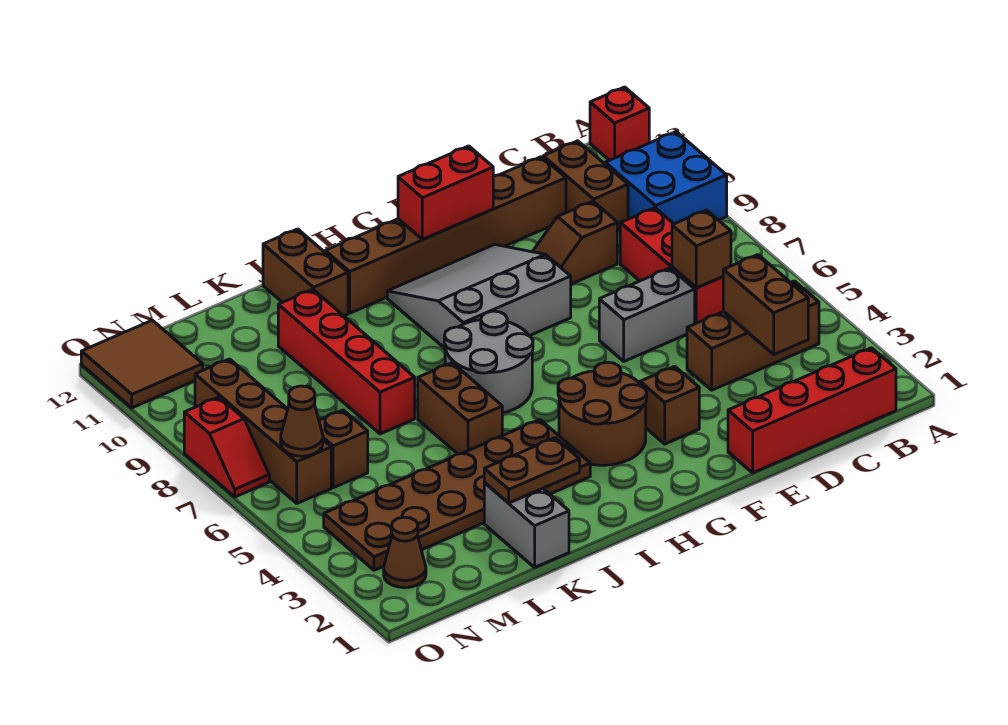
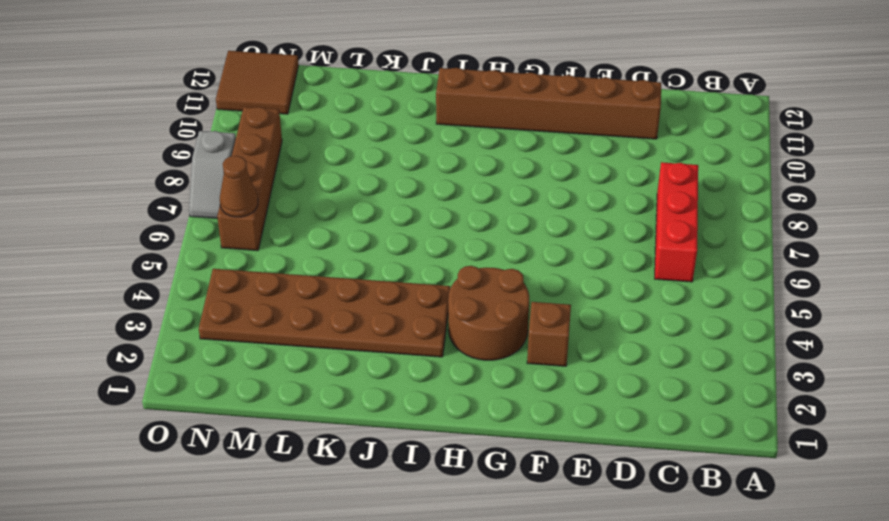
grey 1x2 slope [189,131,236,219] -> red 1x2 slope [184,397,269,497]
none -> blue 2x2 brick [605,132,727,224]
none -> red 1x1 brick [590,87,649,160]
none -> red 1x4 brick [728,348,896,473]

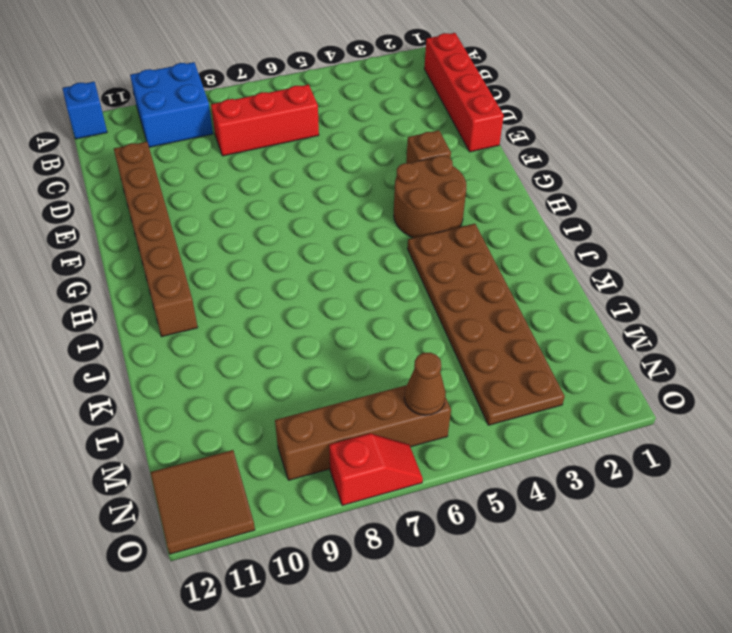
blue 1x1 brick [62,82,107,139] -> red 1x1 brick [590,87,649,160]
none -> brown 1x3 brick [687,281,819,390]
none -> brown 1x2 brick [543,141,628,231]
none -> grey 1x2 brick [599,268,695,361]

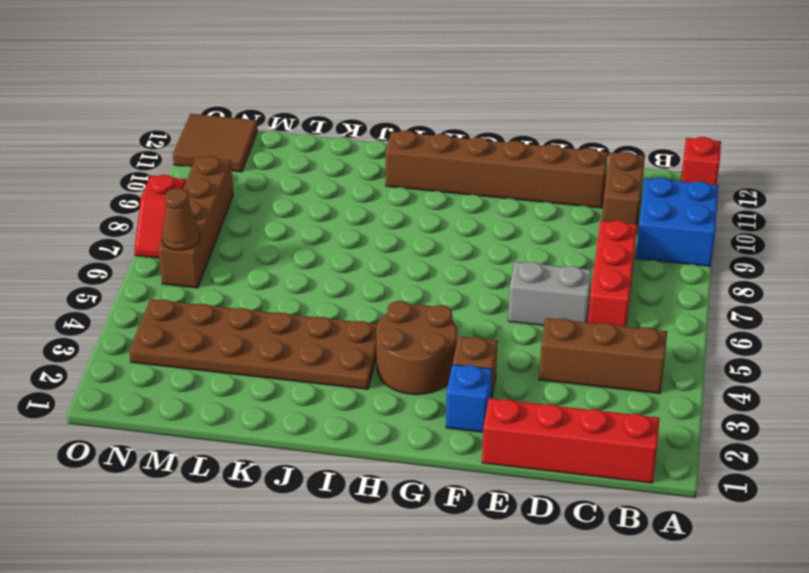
blue 1x1 brick [446,364,492,432] -> none
none -> brown 1x2 slope [532,201,617,284]
none -> grey 3x3 slope [387,244,571,348]
none -> grey 2x2 round brick [444,311,533,413]

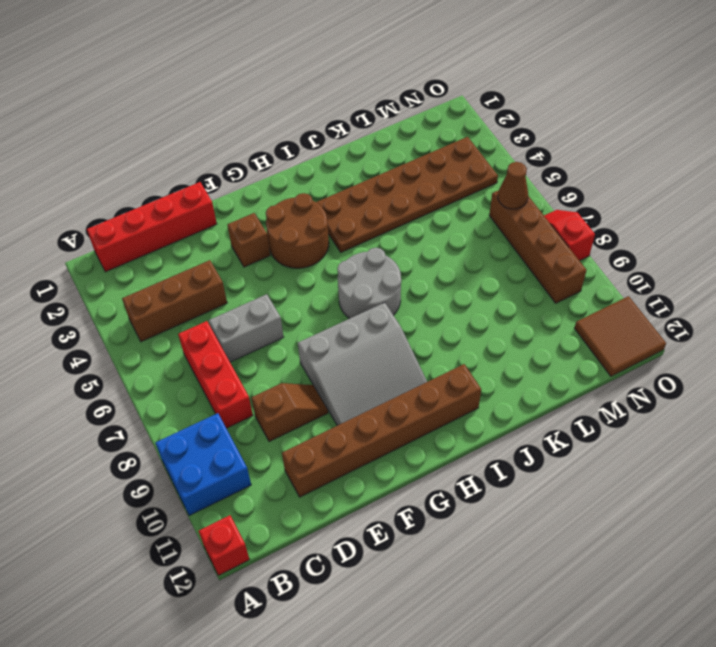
none -> brown 1x2 brick [543,141,628,231]
none -> brown 1x2 brick [418,363,502,454]
none -> brown 1x2 brick [263,229,348,316]

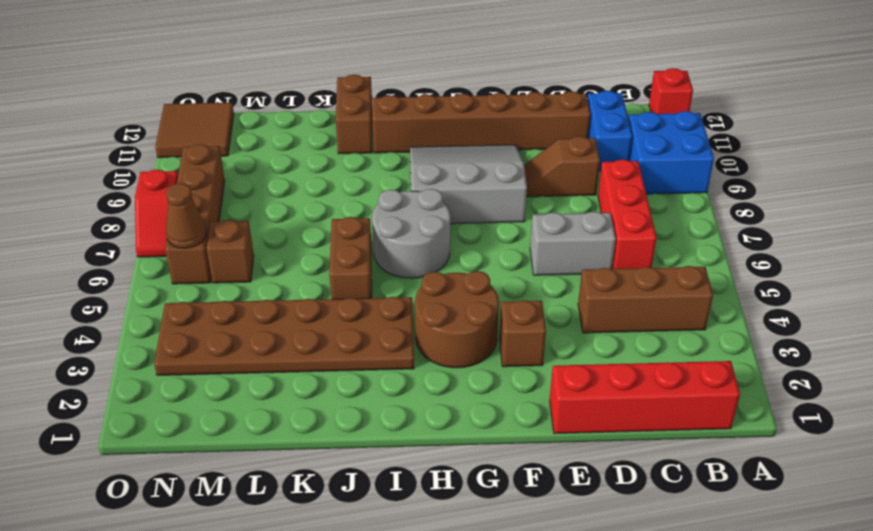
blue 1x2 brick [588,91,632,171] -> brown 1x2 brick [543,141,628,231]
none -> grey 1x2 brick [484,483,569,567]
none -> red 1x4 brick [278,289,415,434]
none -> brown 1x1 cone [384,517,426,588]

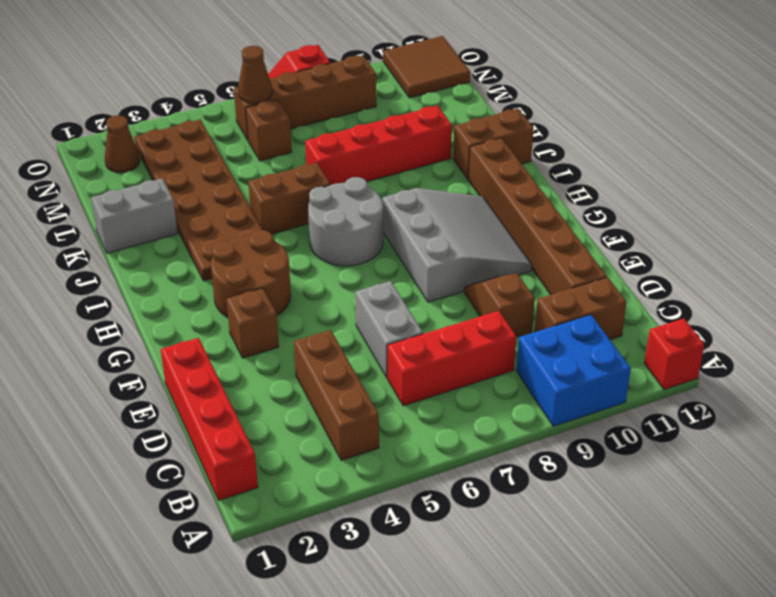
none -> brown 1x2 brick [723,255,808,354]
none -> brown 1x1 brick [672,210,731,288]
none -> red 1x2 brick [398,146,493,239]

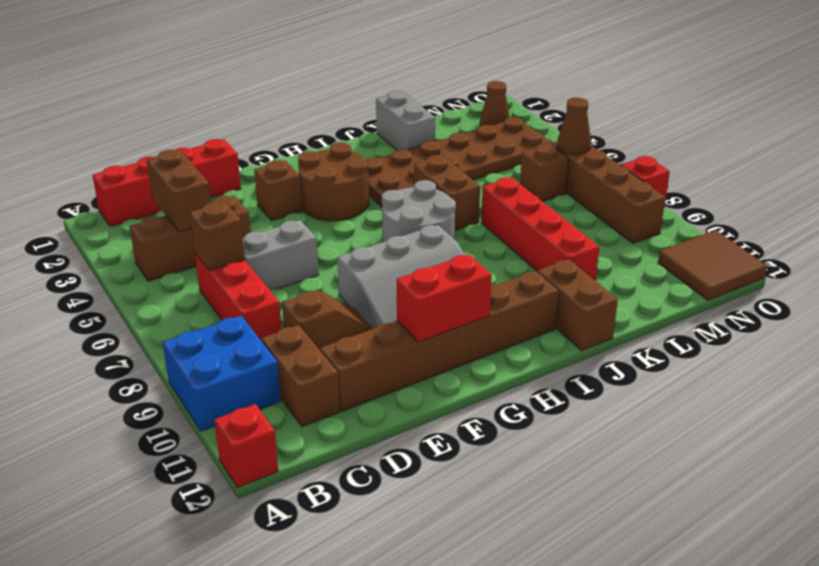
none -> brown 1x2 plate [484,438,580,503]

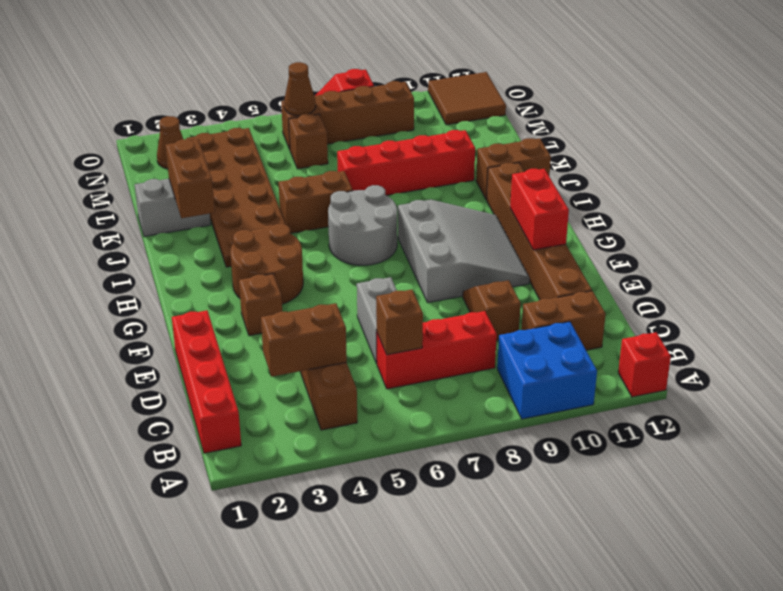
brown 1x2 brick [166,139,215,218] -> brown 1x2 plate [484,438,580,503]

